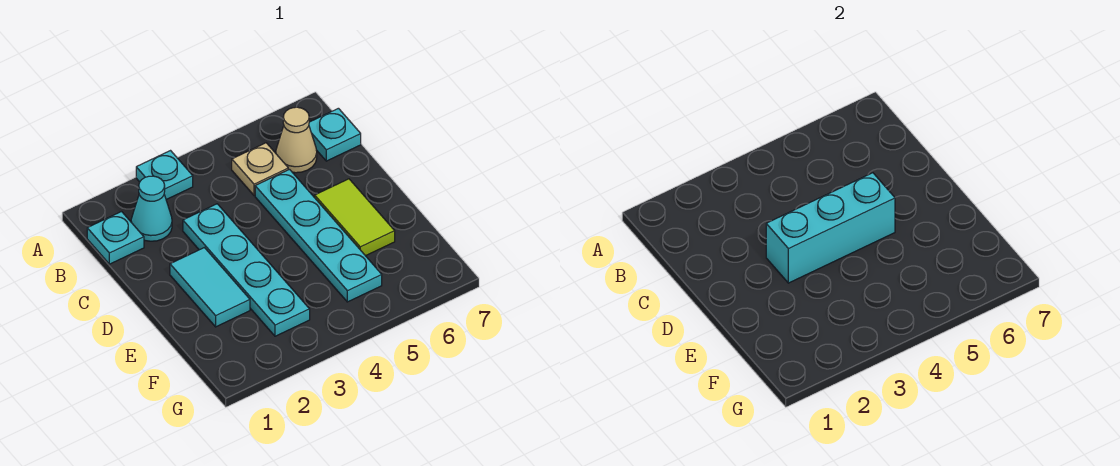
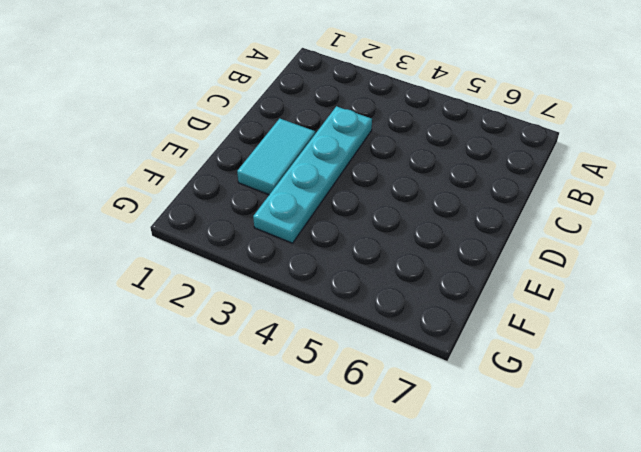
none -> cyan 1x1 plate [136,151,193,200]
none -> cyan 1x1 plate [87,212,144,264]

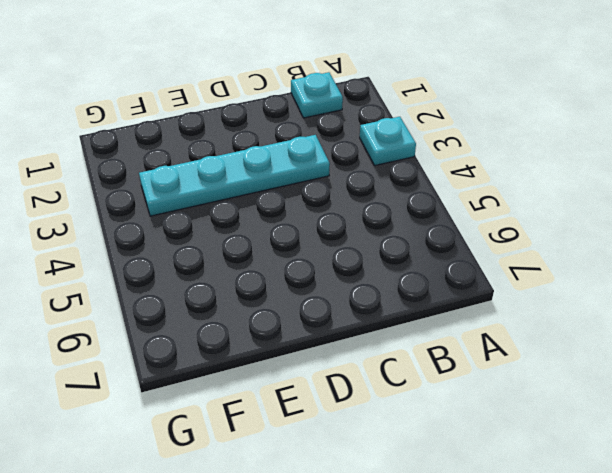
none -> cyan 1x1 cone [131,176,172,241]
none -> tan 1x1 plate [232,143,288,195]

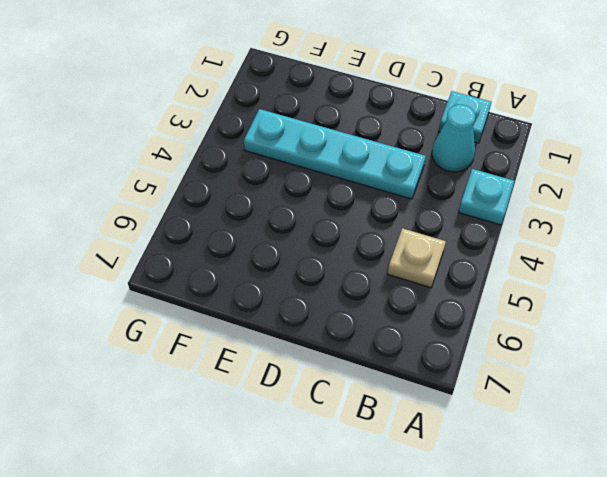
none -> tan 1x1 cone [276,107,317,173]
none -> cyan 1x1 plate [309,108,361,161]

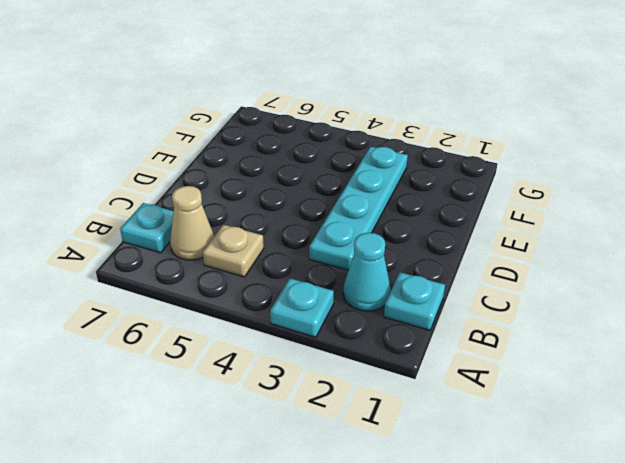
none -> cyan 1x4 plate [255,169,382,302]
none -> cyan 1x2 tile [170,248,250,327]

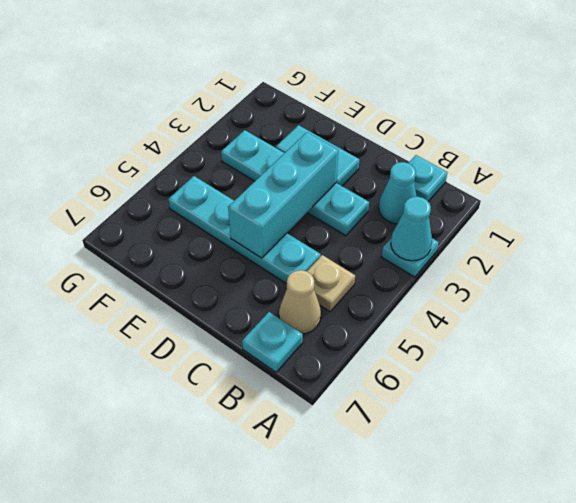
cyan 1x1 cone [391,197,432,261] -> none
none -> lime 1x2 tile [315,179,395,256]

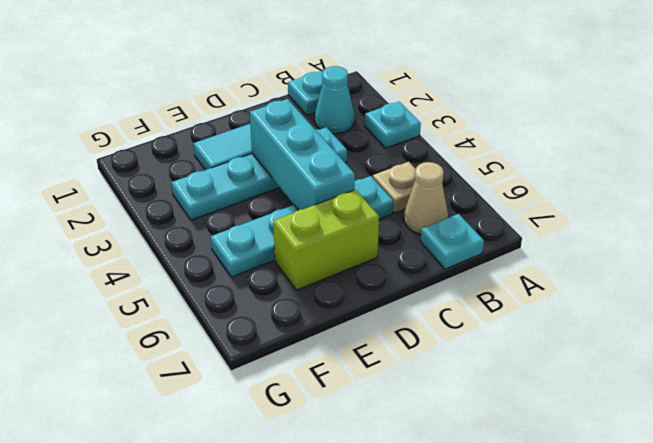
lime 1x2 brick [273,190,379,290] -> lime 1x2 tile [315,179,395,256]

